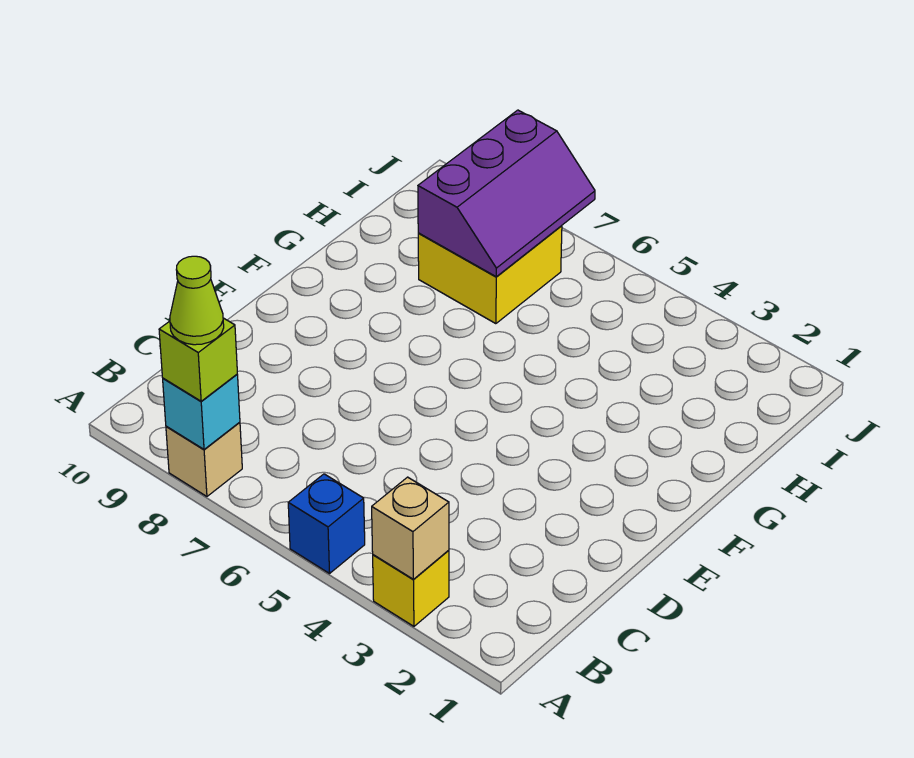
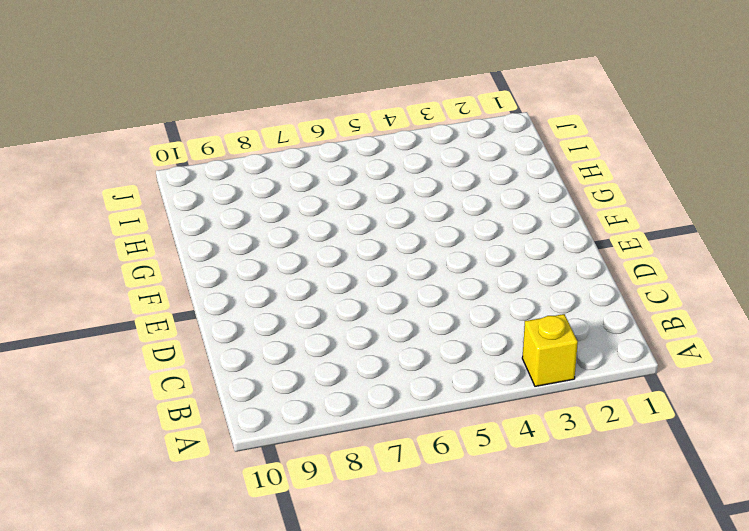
none -> blue 1x1 brick [288,474,365,573]
none -> tan 1x1 brick [166,422,242,496]

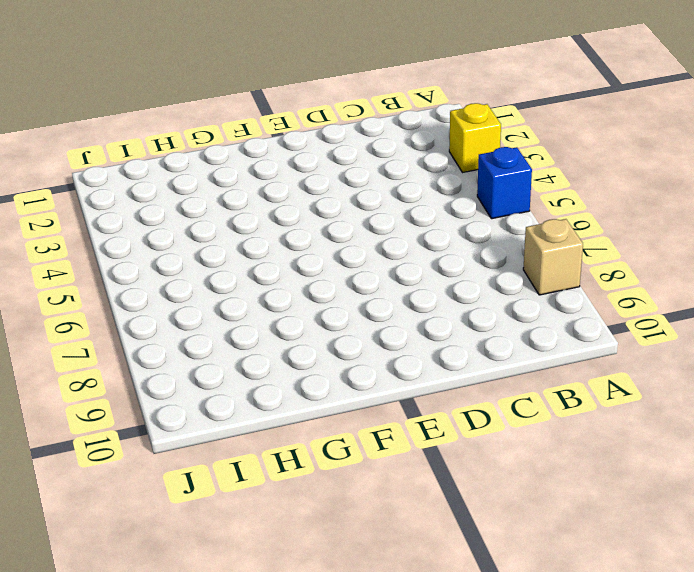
none -> yellow 2x2 brick [418,226,562,324]
none -> tan 1x1 brick [372,477,449,579]

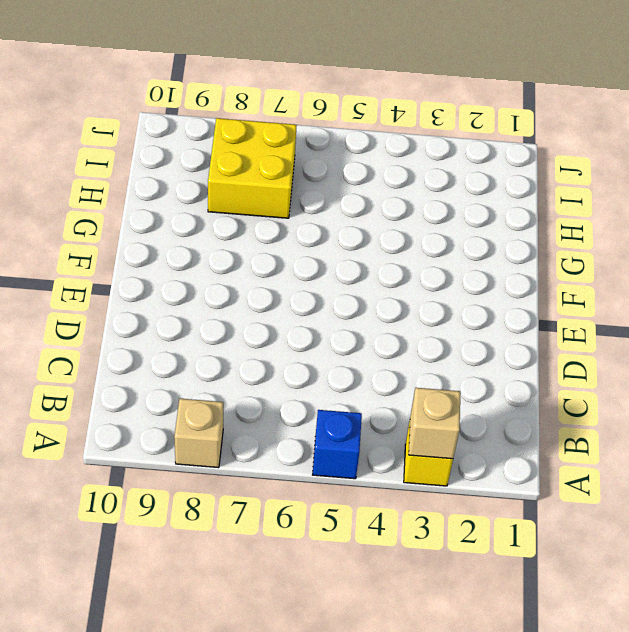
none -> cyan 1x1 brick [163,375,240,449]
none -> purple 2x3 slope [418,110,595,277]

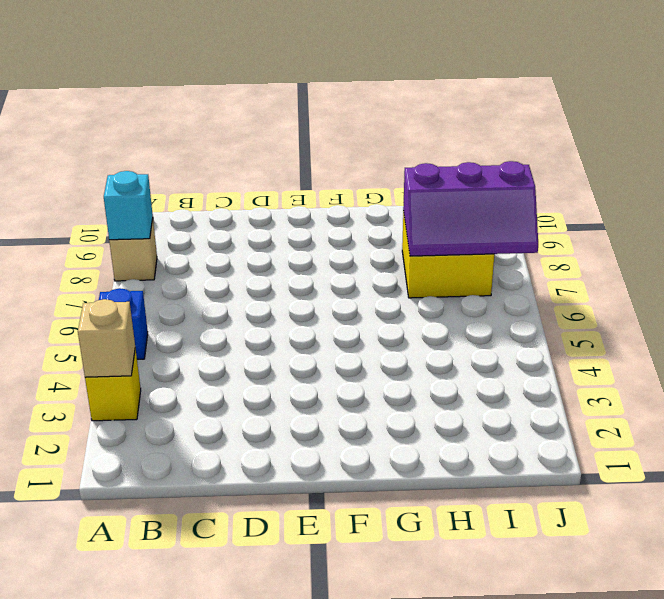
none -> lime 1x1 brick [159,318,237,401]
none -> lime 1x1 cone [170,256,224,345]

